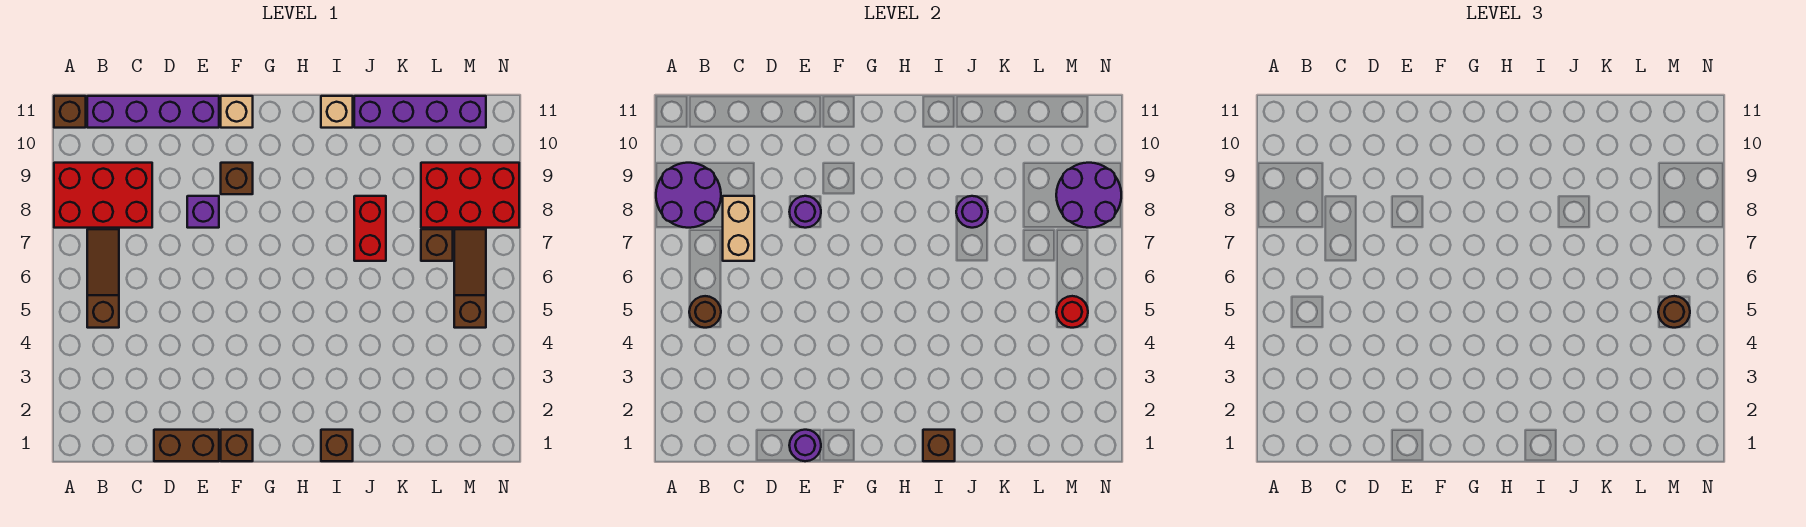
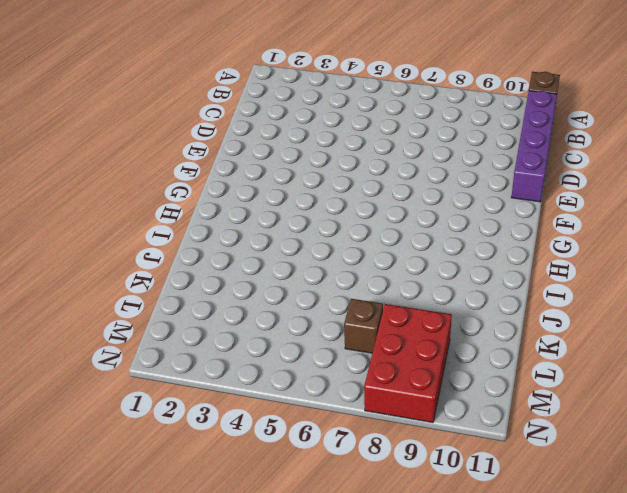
none -> red 2x3 brick [54,163,152,228]
none -> brown 1x3 slope [87,229,119,328]
none -> brown 1x2 brick [154,430,219,461]

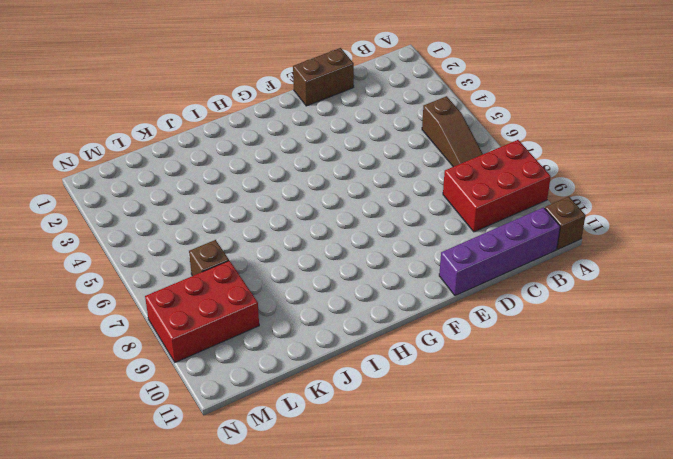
none -> purple 1x1 brick [187,196,219,228]
none -> brown 1x1 brick [221,430,253,461]
none -> brown 1x1 brick [221,163,253,194]

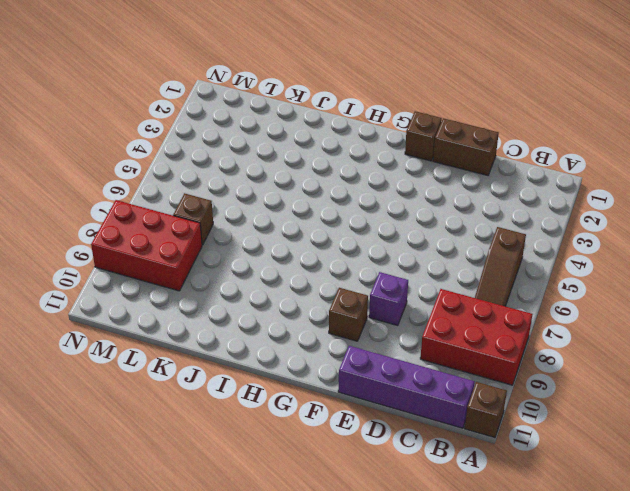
none -> tan 1x1 brick [221,96,253,128]
none -> brown 1x1 brick [321,430,353,461]
none -> tan 1x1 brick [321,96,353,128]

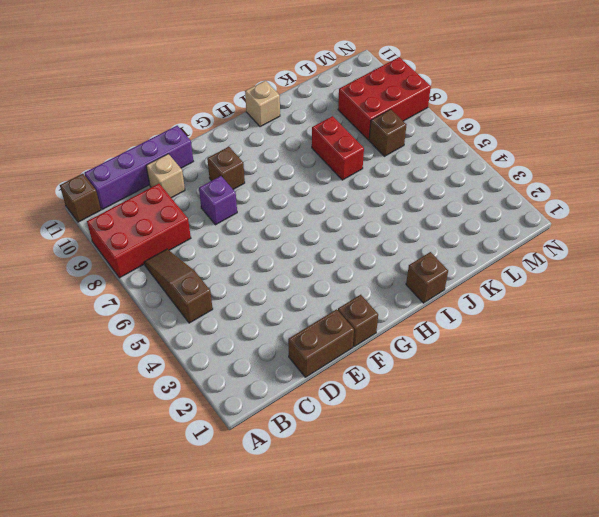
tan 1x1 brick [146,154,185,198] -> tan 1x1 brick moved to [221,96,253,128]
none -> purple 1x4 brick [354,96,486,128]
none -> brown 1x3 slope [454,229,486,328]
none -> purple 2x2 round brick [656,163,721,228]

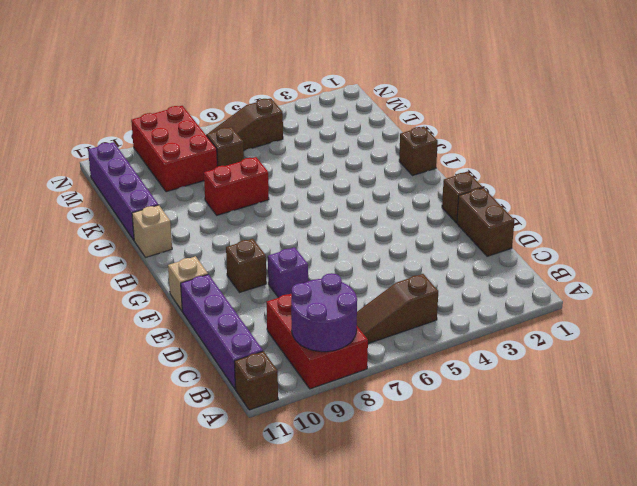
none -> brown 1x1 round brick [689,296,721,328]
none -> tan 1x2 brick [723,196,754,261]
none -> purple 1x1 round brick [789,430,821,461]

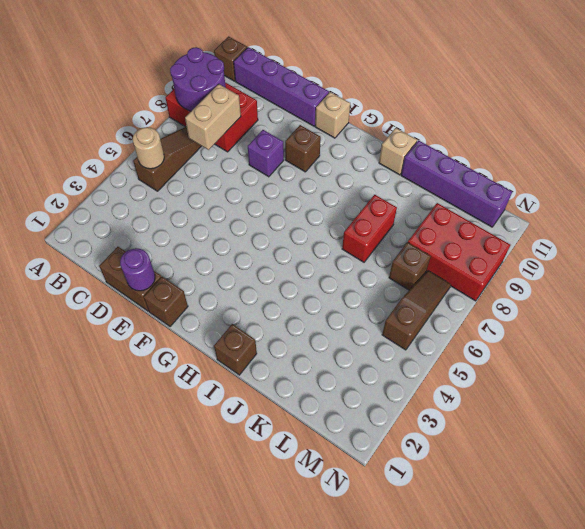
tan 1x1 round brick [133,127,164,169] -> brown 1x1 round brick [689,296,721,328]
none -> purple 1x1 round brick [789,196,821,228]
none -> brown 1x1 brick [923,430,955,461]
none -> purple 1x1 round brick [956,196,988,228]

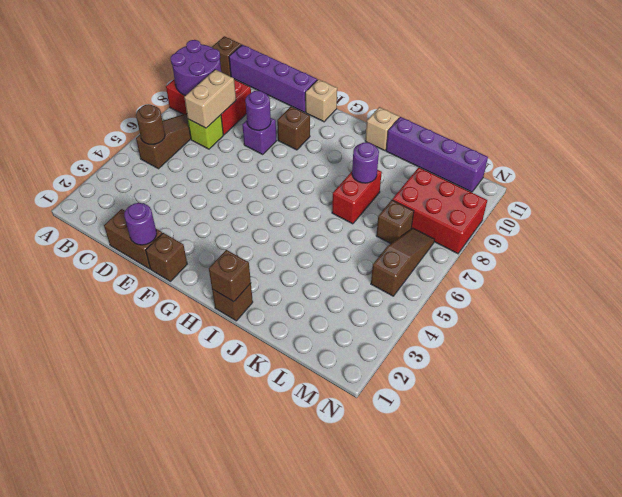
lime 1x1 brick [188,115,223,149] -> none
none -> red 1x1 round brick [1056,296,1088,328]
none -> purple 2x2 round brick [1056,163,1121,228]
none -> brown 1x1 round brick [1658,296,1690,328]

